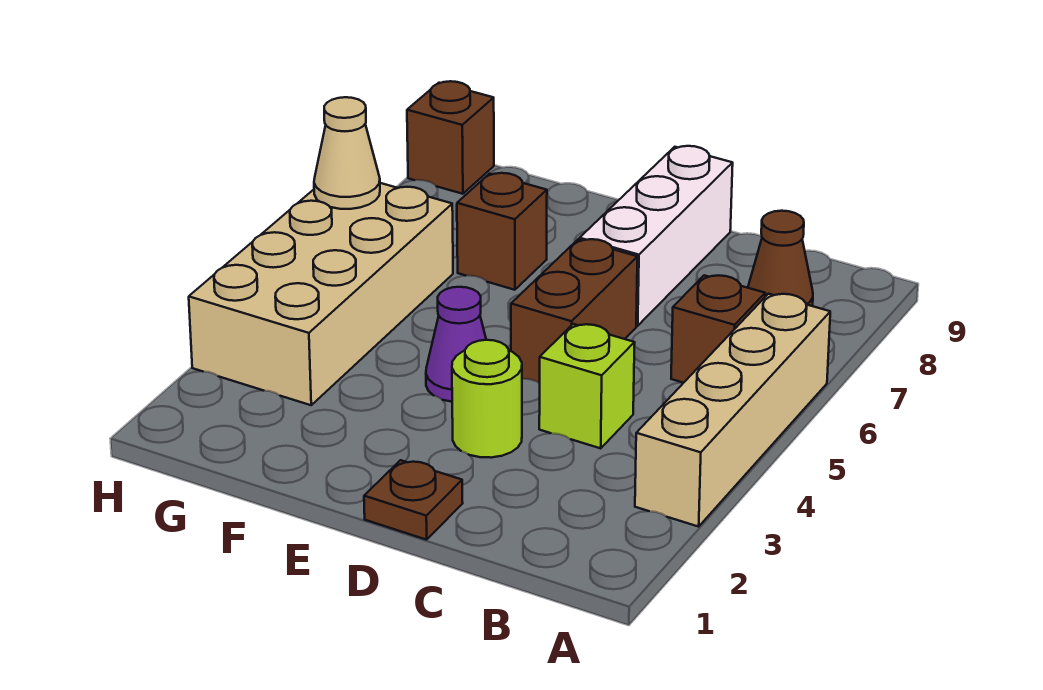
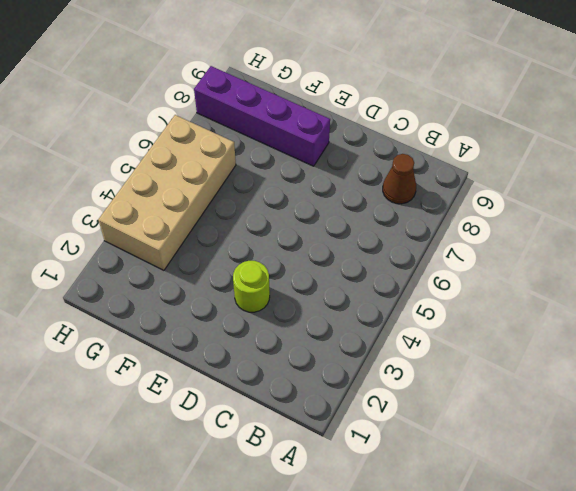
purple 1x4 brick [194,66,330,166] -> none
none -> tan 1x4 brick [635,294,830,527]
none -> brown 1x1 brick [671,275,765,382]
none -> lime 1x1 brick [539,324,635,448]

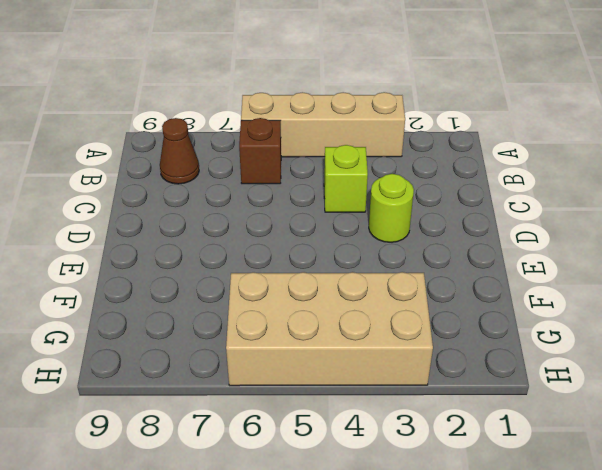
none -> brown 1x1 plate [364,460,463,540]
none -> brown 1x2 brick [511,239,637,383]
none -> white 1x3 brick [580,146,733,326]

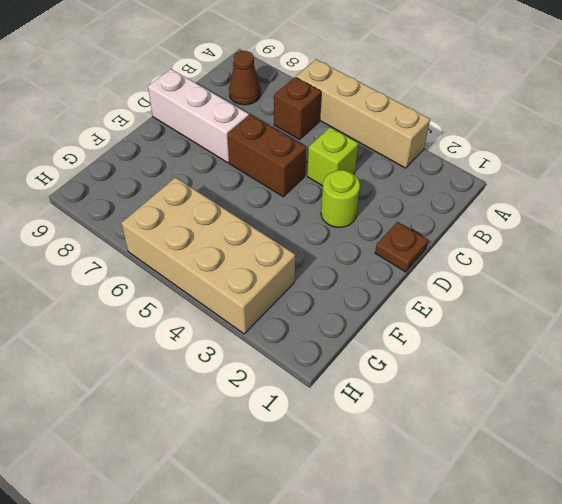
none -> purple 1x1 cone [426,287,486,402]
none -> brown 1x1 brick [457,173,547,290]
none -> brown 1x1 brick [407,81,494,194]

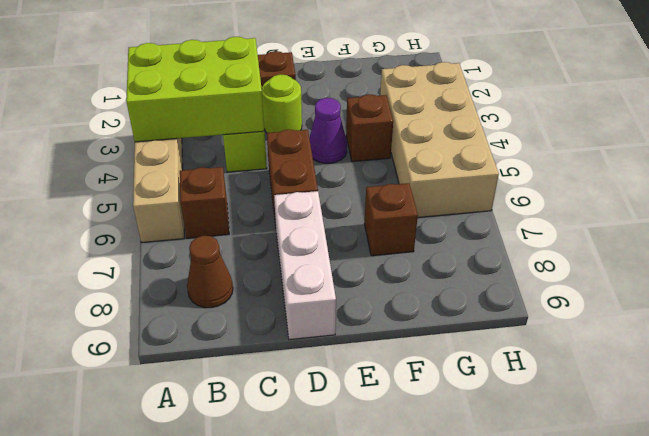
lime 2x3 brick [126,37,264,142] -> none
brown 1x1 brick [346,94,393,162] -> brown 1x1 brick moved to [407,81,494,194]
none -> tan 1x1 cone [314,97,380,209]

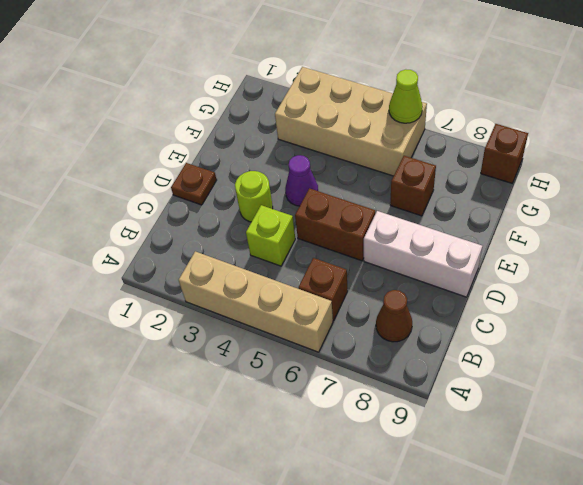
lime 1x1 cone [389,69,423,123] -> tan 1x1 cone [314,97,380,209]

